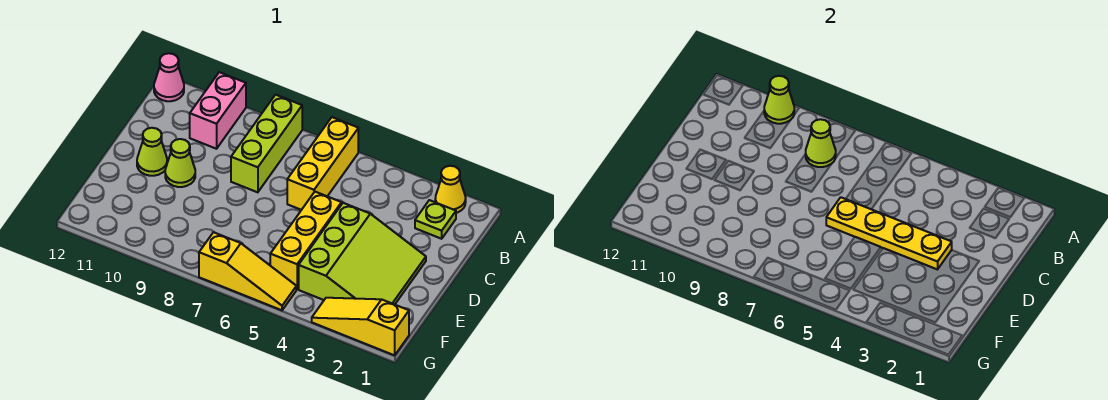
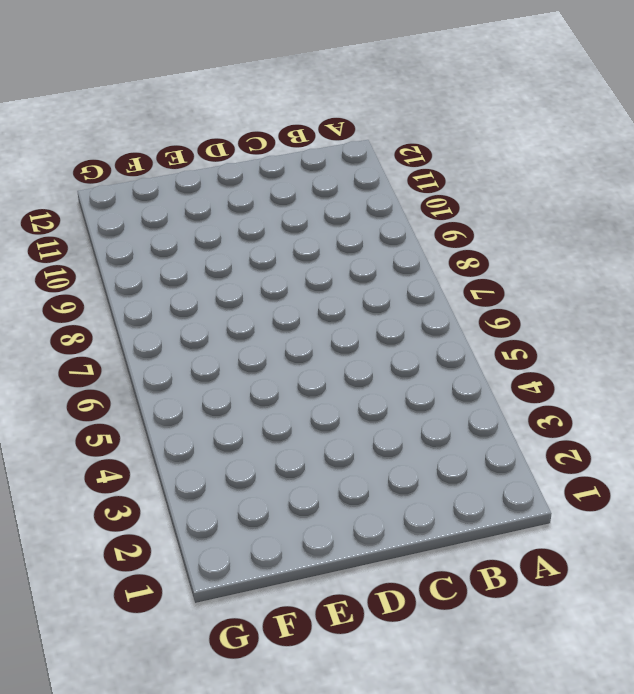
none -> yellow 1x1 cone [435,166,466,213]
none -> yellow 1x3 brick [287,117,358,210]
none -> lime 1x3 brick [231,95,302,192]

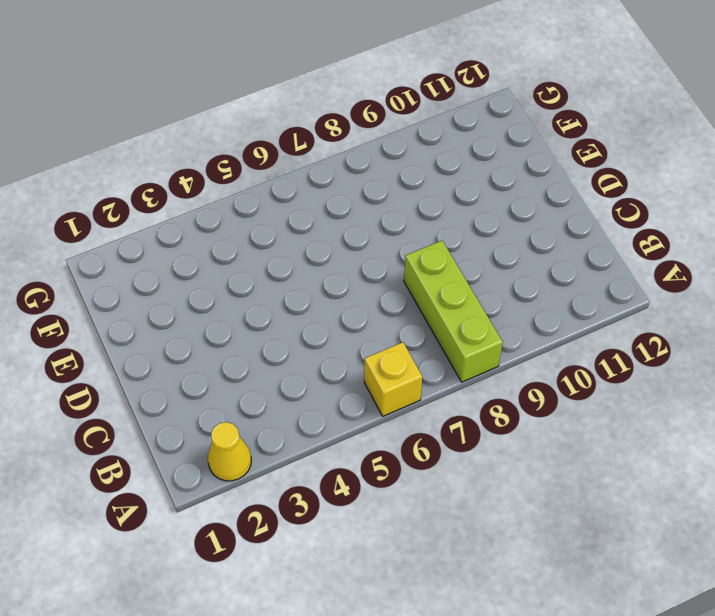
yellow 1x1 brick [364,342,422,416] -> yellow 1x3 brick [287,117,358,210]
none -> pink 1x2 brick [190,72,246,149]
none -> pink 1x1 cone [154,53,184,101]
none -> lime 1x1 plate [415,200,456,239]

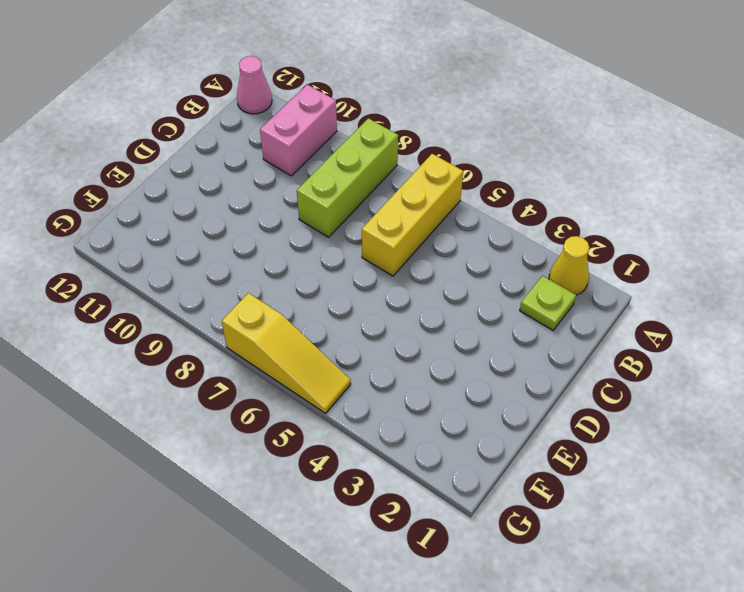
none -> lime 3x3 slope [299,203,426,305]
none -> yellow 1x3 brick [270,192,342,289]
none -> lime 1x1 cone [165,139,195,187]

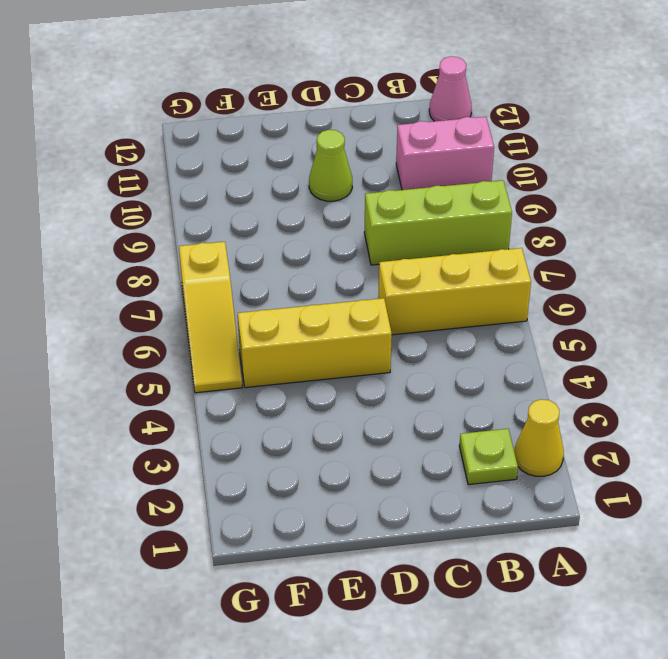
none -> lime 3x3 slope [299,203,426,305]
none -> lime 1x1 cone [137,128,167,176]
none -> yellow 1x3 slope [312,298,409,355]

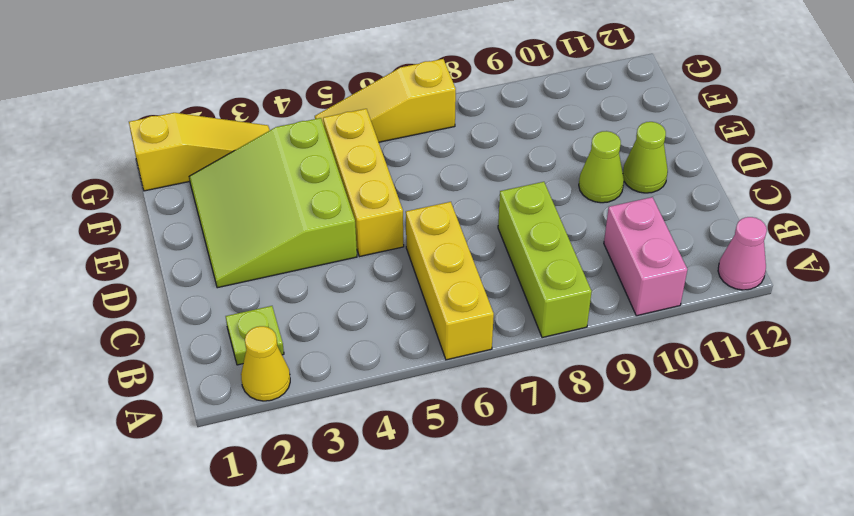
none -> lime 1x1 cone [764,76,794,124]
none -> lime 1x1 cone [806,119,836,167]
none -> yellow 1x4 plate [826,197,952,269]

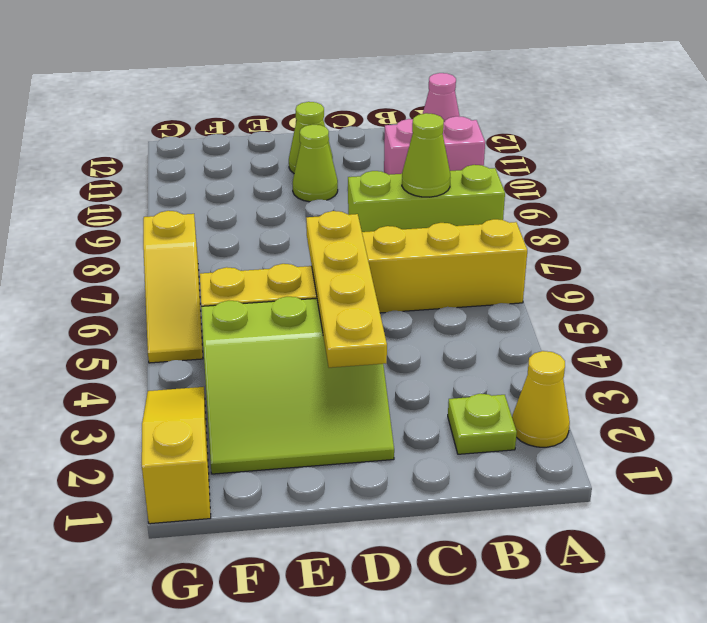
none -> lime 1x1 cone [764,76,794,124]

